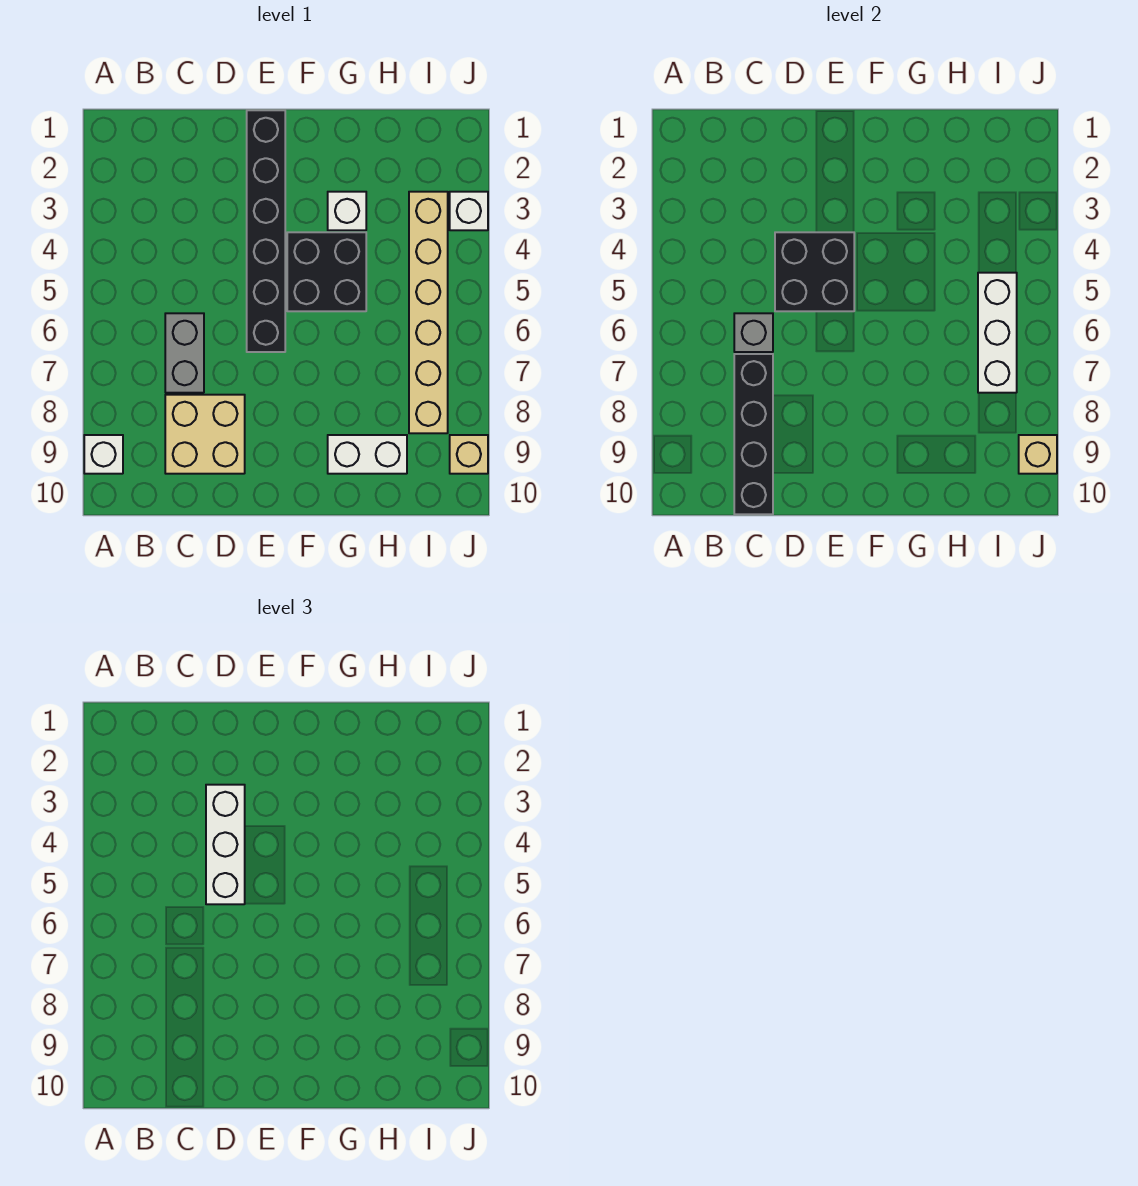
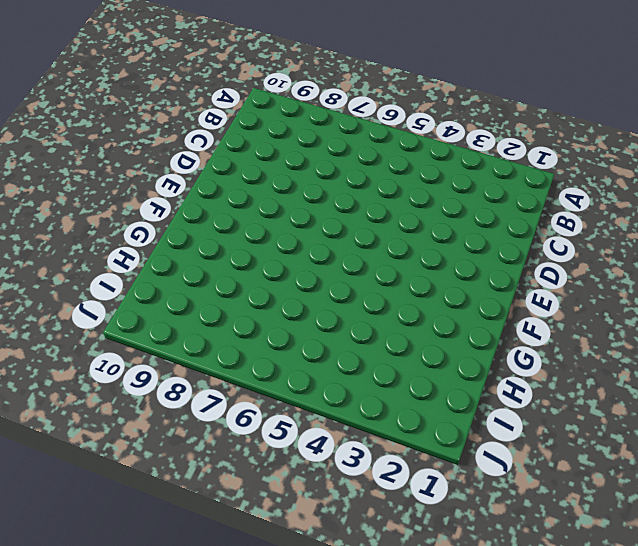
none -> white 1x1 brick [84,435,123,474]
none -> grey 1x2 brick [165,313,204,393]
none -> tan 2x2 brick [165,395,245,474]

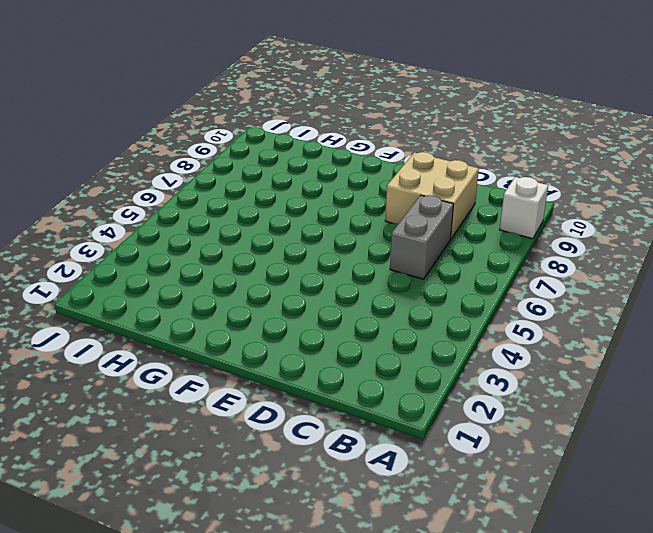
none -> black 1x6 brick [247,110,285,352]
none -> black 2x2 brick [287,232,366,311]
none -> white 1x1 brick [328,192,366,230]

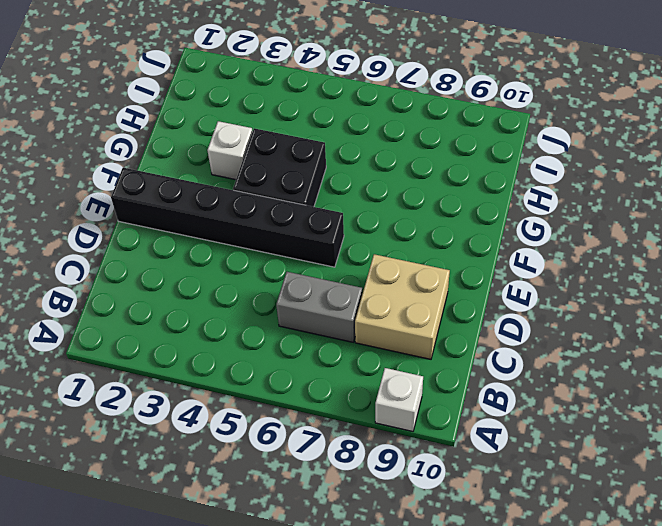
none -> white 1x2 brick [328,435,407,474]
none -> tan 1x6 brick [409,192,448,433]
none -> white 1x1 brick [450,192,488,230]

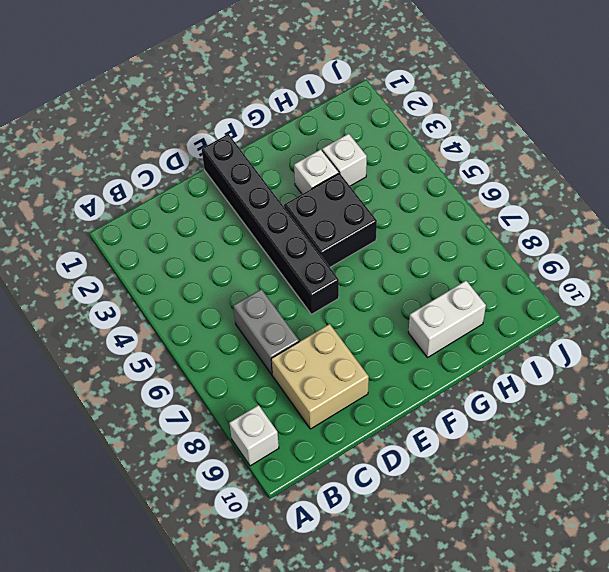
white 1x1 brick [322,134,367,186] -> white 1x1 brick moved to [450,192,488,230]
none -> tan 1x6 brick [409,192,448,433]
none -> tan 1x1 brick [450,435,488,474]
none -> grey 1x1 brick [734,313,773,352]

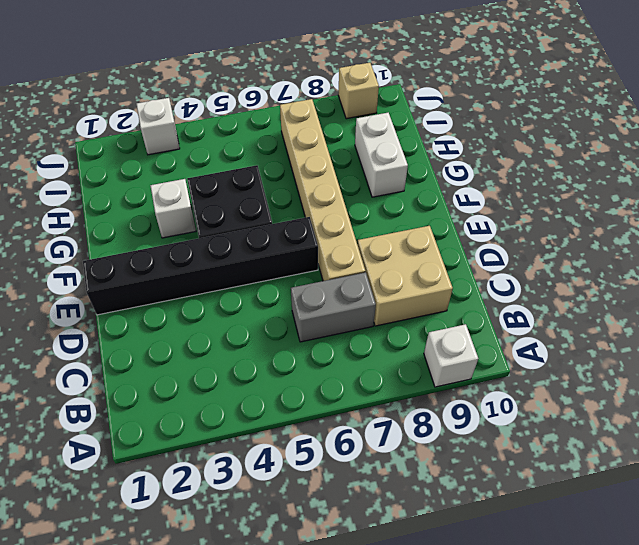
tan 1x6 brick [280,99,365,281] -> tan 1x6 brick turned to [409,192,448,433]
none -> grey 1x1 brick [734,313,773,352]
none -> black 1x4 brick [734,354,773,514]
none -> black 2x2 brick [775,232,854,311]

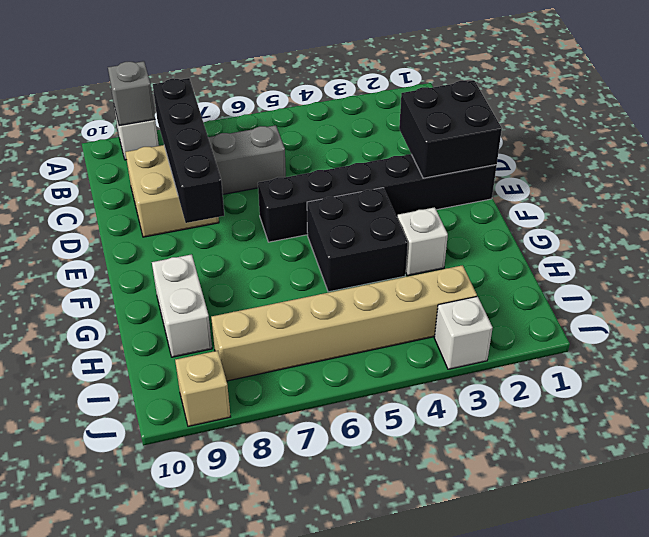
grey 1x1 brick [108,61,155,126] -> grey 1x1 brick moved to [734,313,773,352]
black 1x4 brick [153,78,224,223] -> black 1x4 brick turned to [734,354,773,514]
black 2x2 brick [399,80,502,178] -> black 2x2 brick moved to [775,232,854,311]
none -> white 1x3 brick [978,273,1017,393]
none -> tan 1x1 brick [1019,435,1057,474]
none -> white 1x3 brick [206,785,245,904]

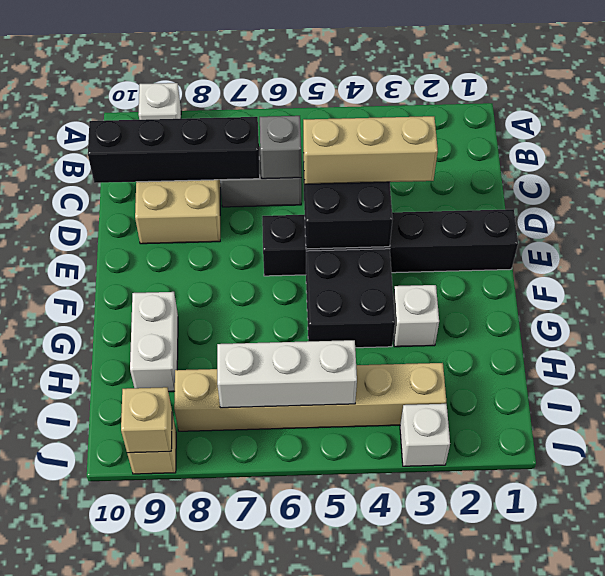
tan 1x3 brick [303,116,438,184] -> white 1x3 brick [206,785,245,904]

